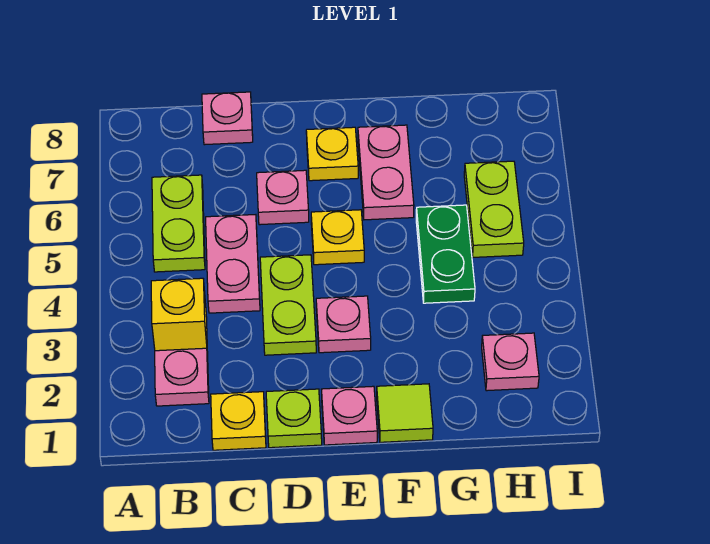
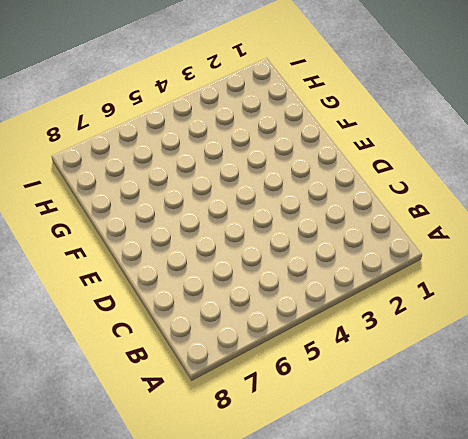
none -> pink 1x1 plate [155,348,209,406]
none -> yellow 1x1 brick [151,278,208,357]
none -> lime 1x2 plate [152,175,205,272]

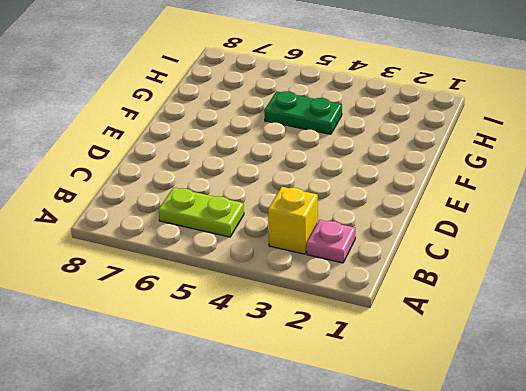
none -> yellow 1x1 plate [211,392,266,450]
none -> pink 1x2 plate [206,215,260,313]
none -> pink 1x1 plate [202,92,253,145]

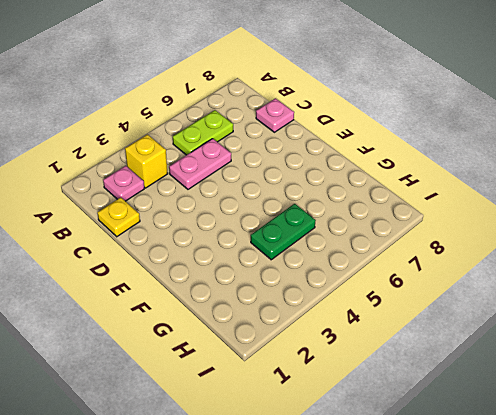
none -> lime 1x1 plate [266,389,322,448]
none -> lime 1x2 plate [260,255,316,355]
none -> pink 1x1 plate [257,170,309,225]

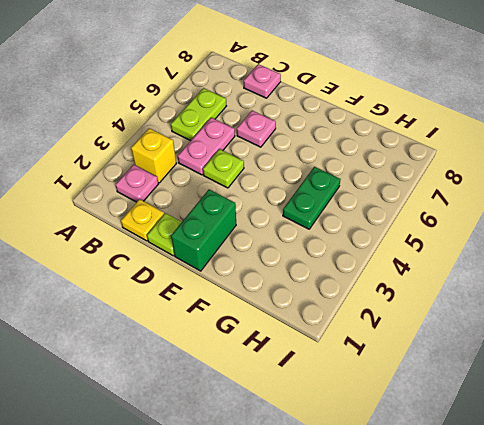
lime 1x1 plate [203,149,244,188] -> lime 1x2 plate [260,255,316,355]
green 1x2 brick [171,190,236,271] -> pink 1x1 plate [322,386,377,445]
none -> pink 1x1 plate [316,296,371,353]
none -> yellow 1x1 plate [311,210,364,265]
none -> yellow 1x1 plate [306,127,358,181]

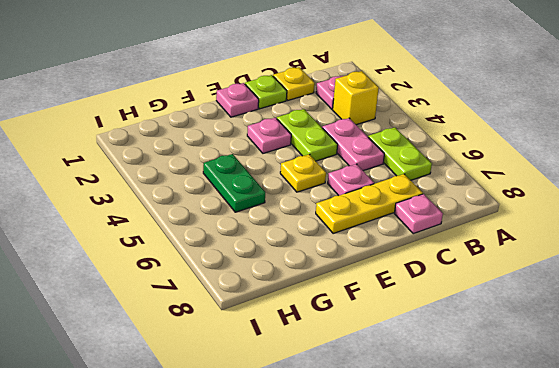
yellow 1x3 plate [316,174,423,234] -> yellow 1x1 plate [306,127,358,181]
none -> lime 1x1 tile [377,384,433,442]
none -> pink 1x2 plate [358,125,414,220]
none -> pink 1x1 plate [482,333,539,391]

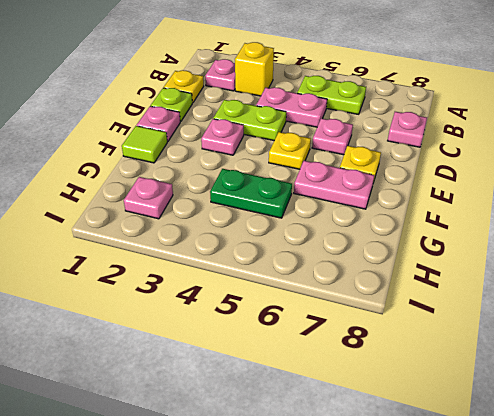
none -> lime 1x2 plate [464,161,524,257]

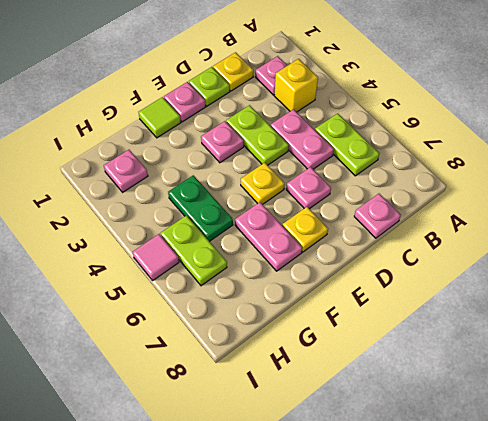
pink 1x1 tile [133,234,179,280] -> none

